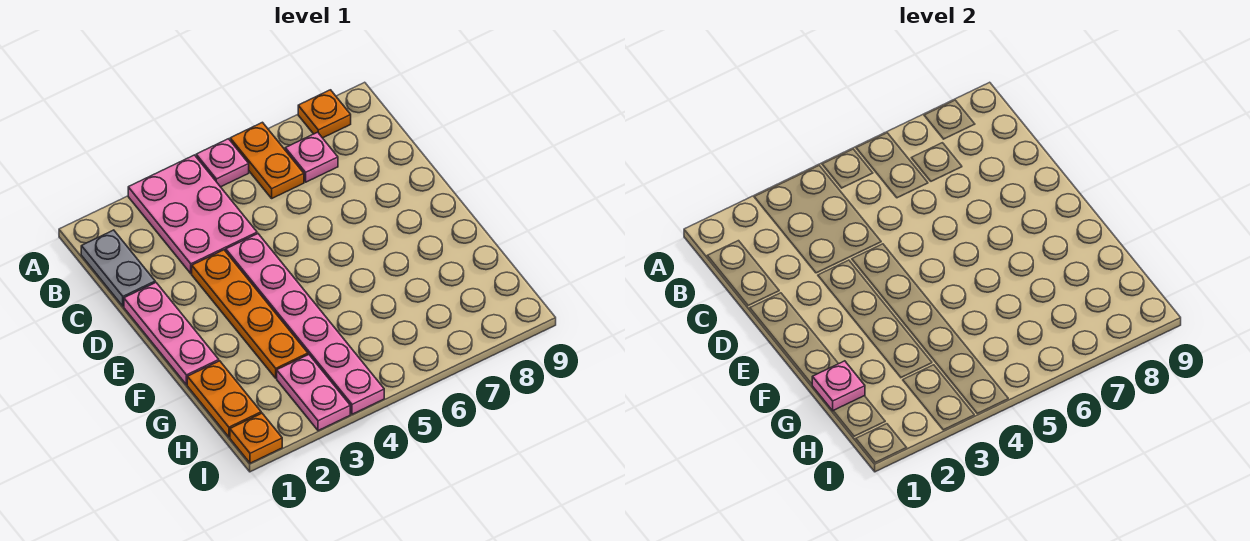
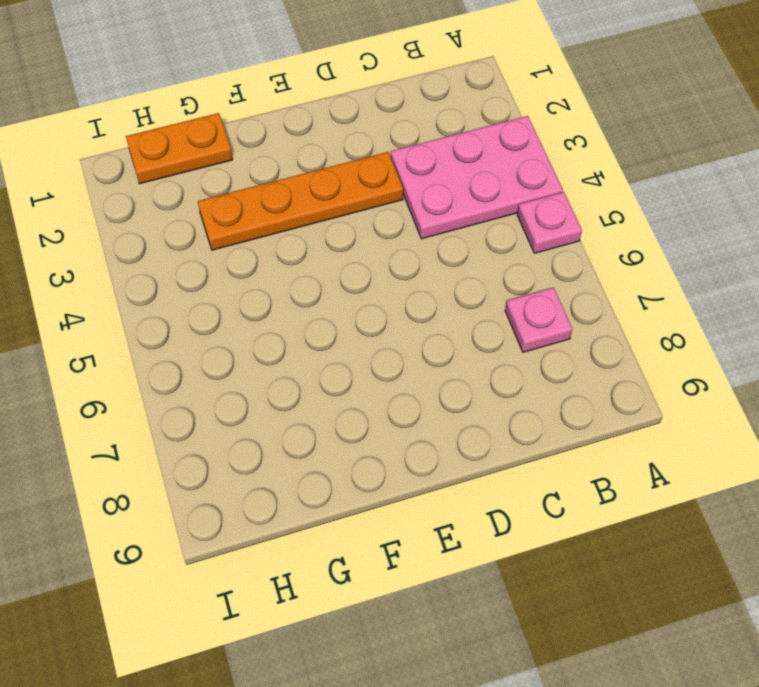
none -> orange 1x2 plate [230,122,304,198]
none -> orange 1x1 plate [298,90,351,138]
none -> grey 1x2 plate [81,230,155,306]

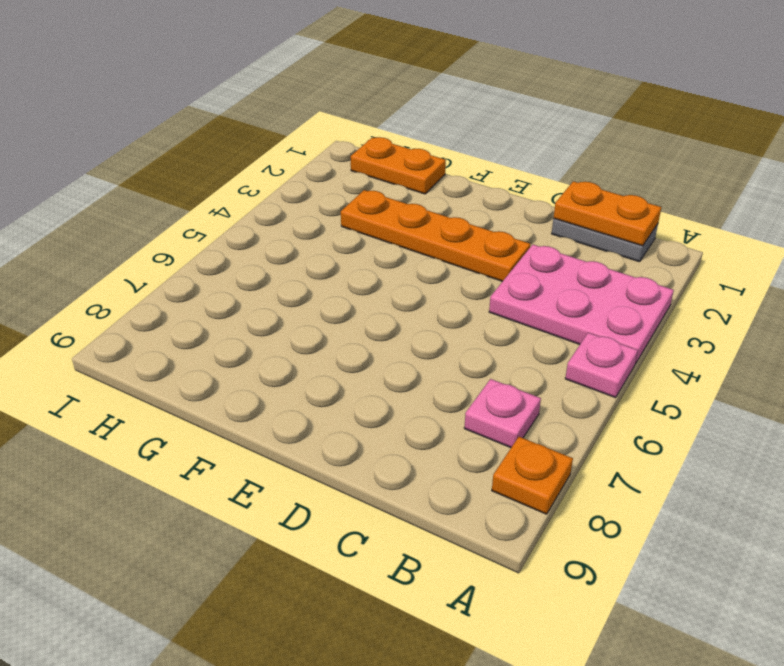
orange 1x2 plate [554,181,661,246] -> orange 1x2 plate moved to [230,122,304,198]
none -> pink 1x3 plate [124,283,219,385]
none -> pink 1x6 plate [226,234,384,414]
none -> pink 1x2 plate [277,355,350,431]

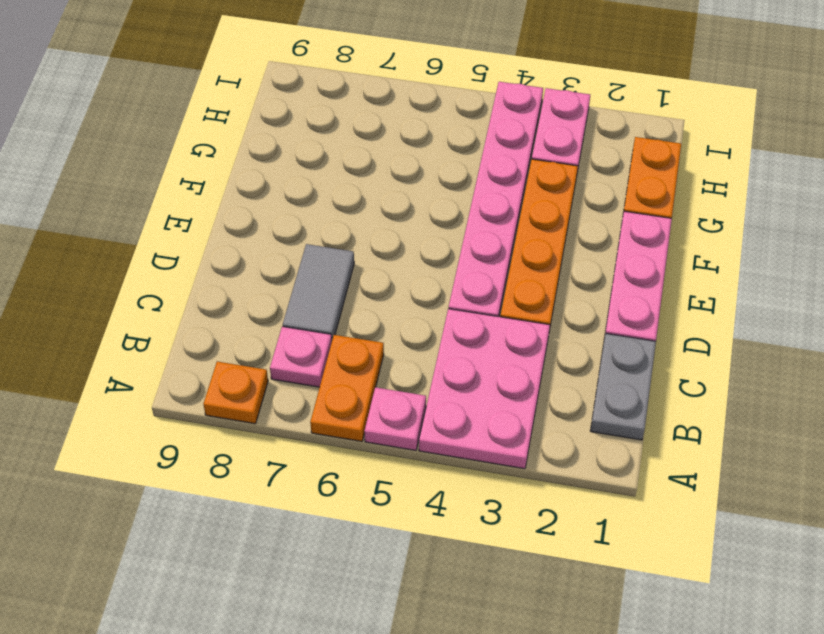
grey 1x2 tile [283,244,354,339] -> none
none -> orange 1x1 plate [230,413,282,463]
none -> pink 1x1 plate [812,361,865,411]

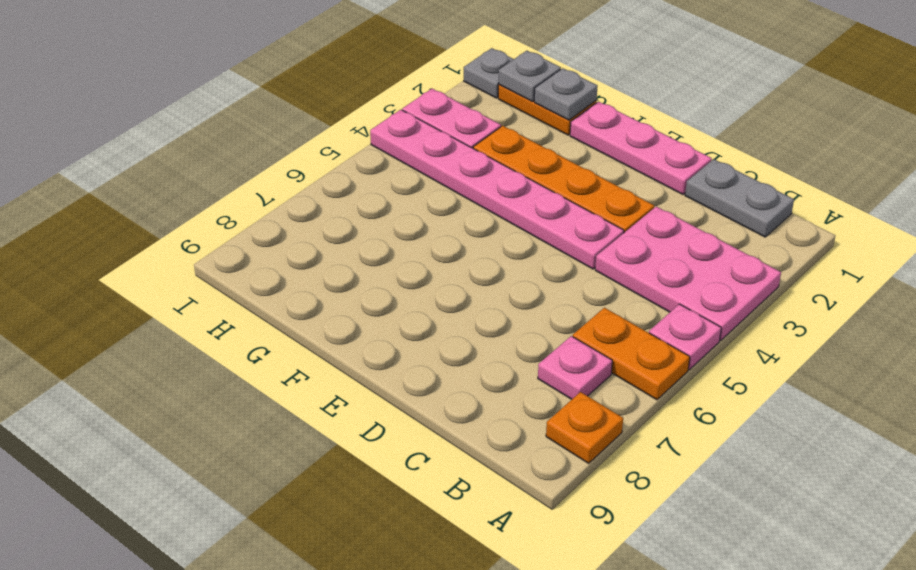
grey 1x1 plate [534,68,597,120] -> pink 1x1 plate [812,361,865,411]
grey 1x1 plate [499,51,561,101] -> none
grey 1x1 plate [464,48,514,98] -> orange 1x1 plate [230,413,282,463]

